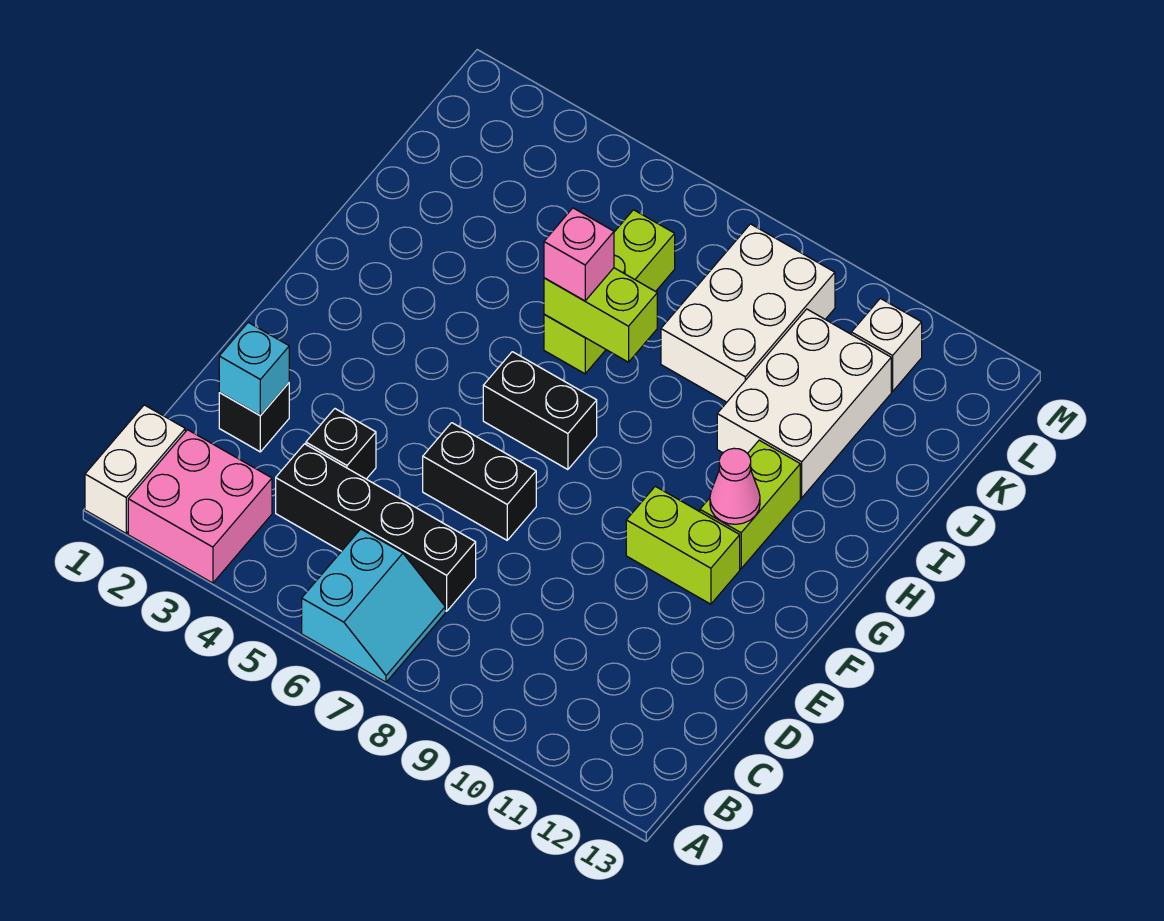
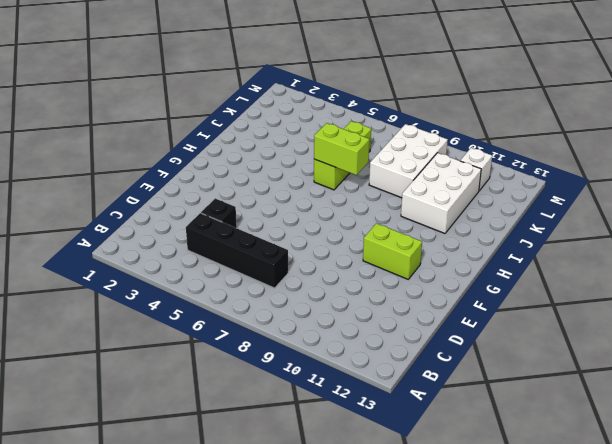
none -> white 1x2 brick [85,405,185,533]
none -> pink 2x2 brick [128,430,272,583]
none -> cyan 2x2 slope [302,529,445,682]

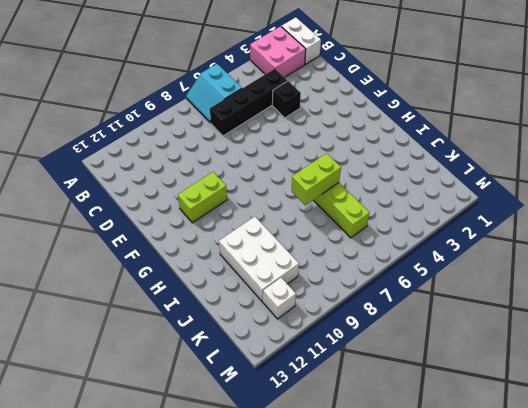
none -> black 1x1 brick [219,383,289,452]
none -> black 1x2 brick [423,423,536,540]
none -> black 1x2 brick [483,352,597,470]

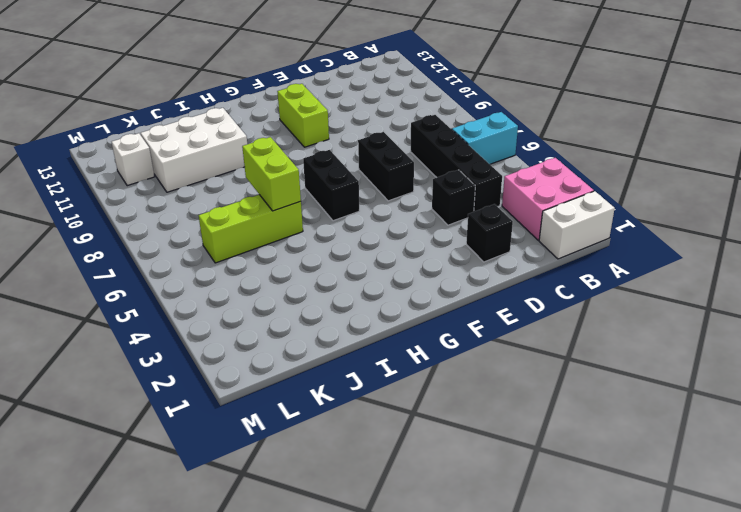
none -> lime 1x2 brick [700,440,800,569]
none -> white 2x3 brick [661,224,835,402]
none -> cyan 1x1 brick [219,322,289,416]

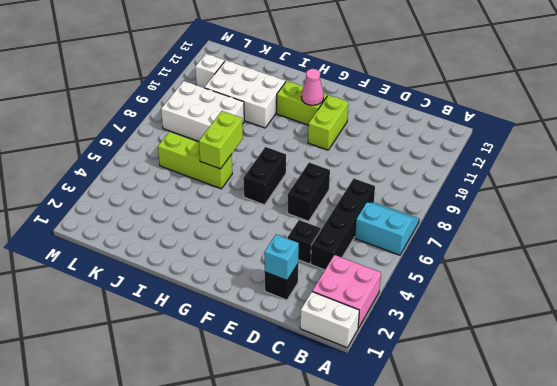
none -> pink 1x1 brick [544,208,614,301]

